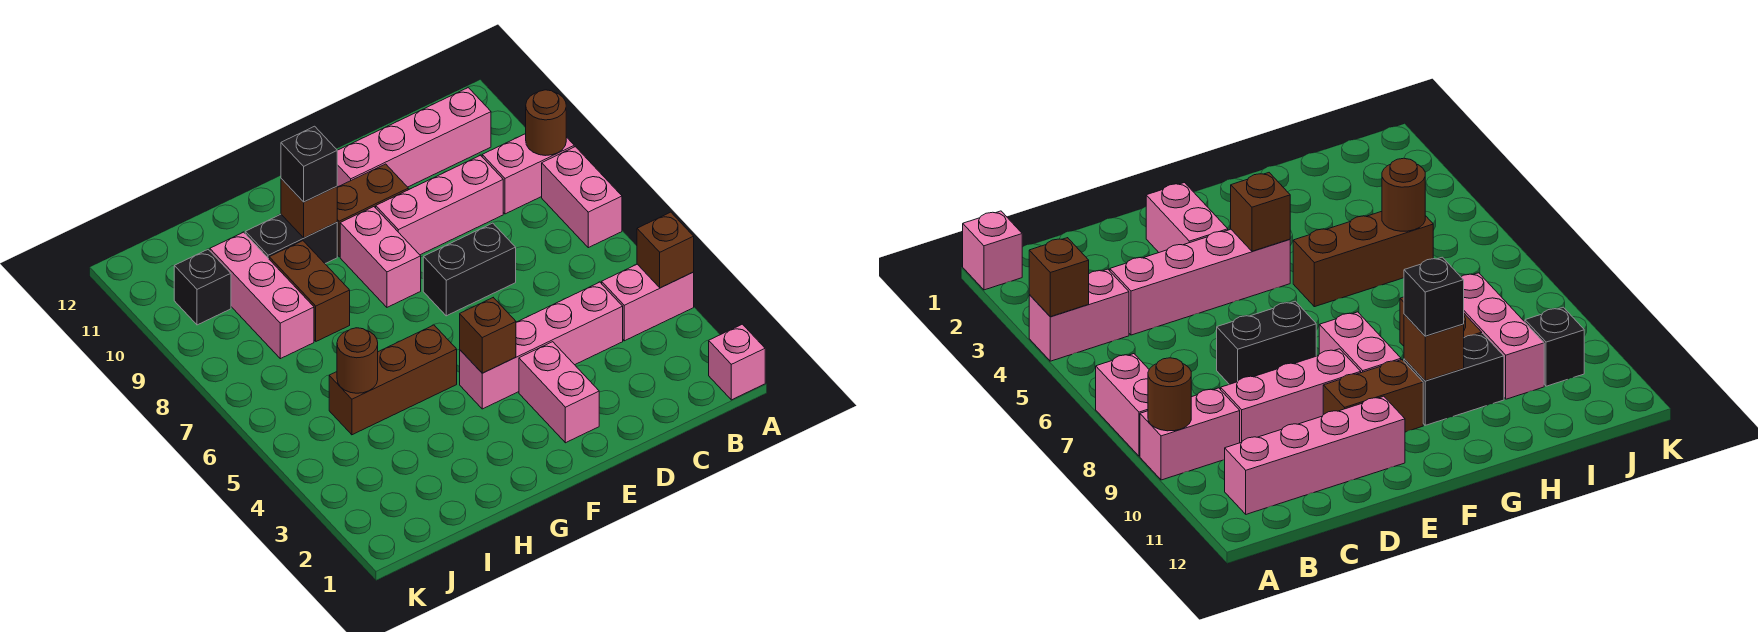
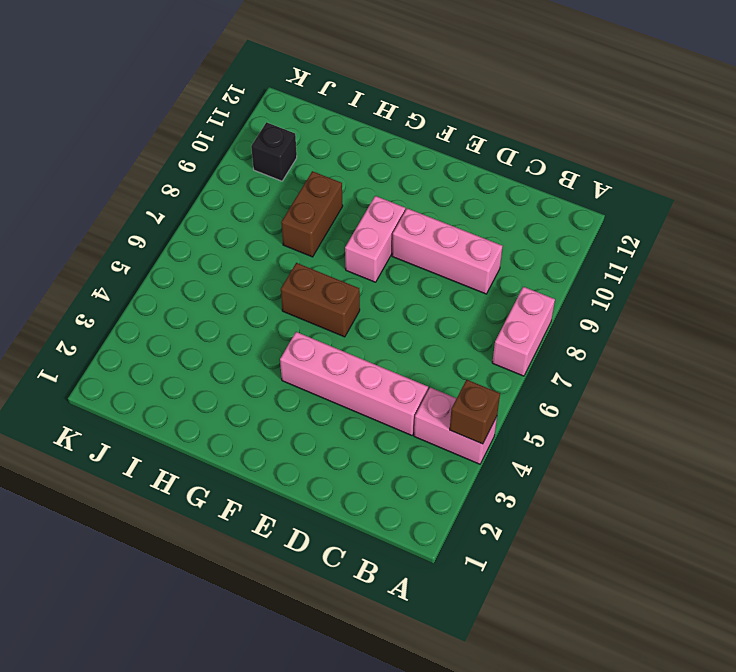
brown 1x2 brick [281,263,360,337] -> brown 1x2 brick moved to [337,164,408,257]
none -> pink 1x1 brick [709,324,765,400]
none -> pink 1x2 brick [482,134,574,214]
none -> pink 1x4 brick [337,88,491,187]

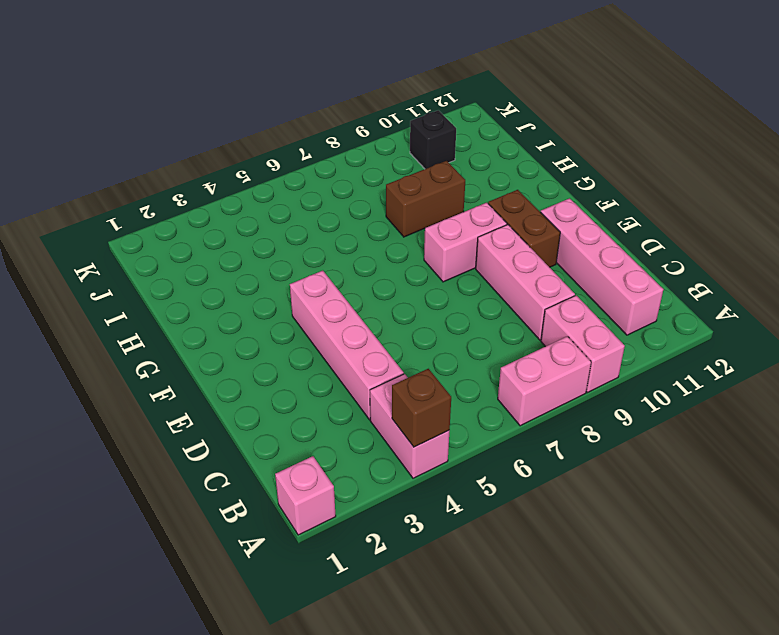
none -> black 1x2 brick [423,223,516,316]
none -> pink 1x2 brick [519,342,599,443]
none -> brown 1x3 brick [329,325,457,435]

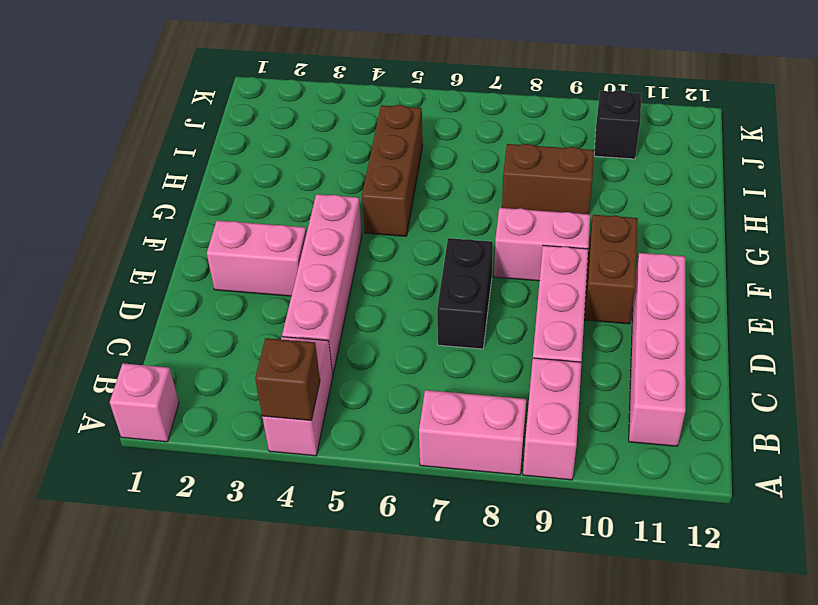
none -> black 1x2 brick [245,214,337,263]
none -> pink 1x3 brick [210,232,314,359]
none -> brown 1x1 round brick [526,90,566,156]

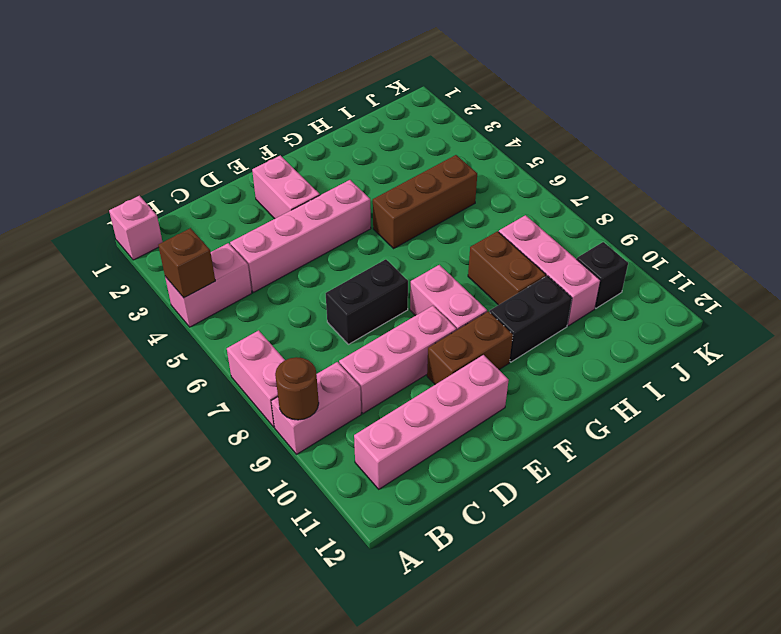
none -> brown 1x1 brick [460,298,516,373]
none -> brown 1x1 brick [281,179,337,238]
none -> brown 1x1 round brick [337,328,378,393]

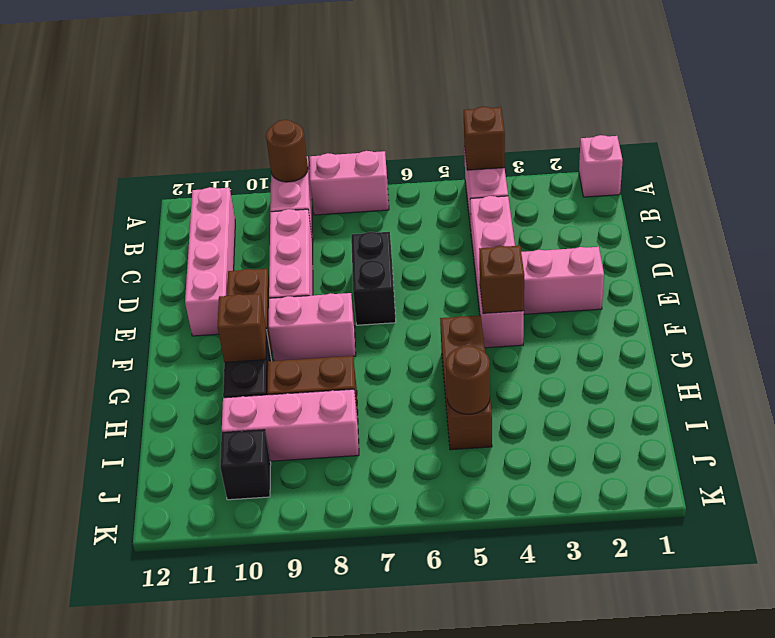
none -> black 1x1 brick [281,126,337,202]

